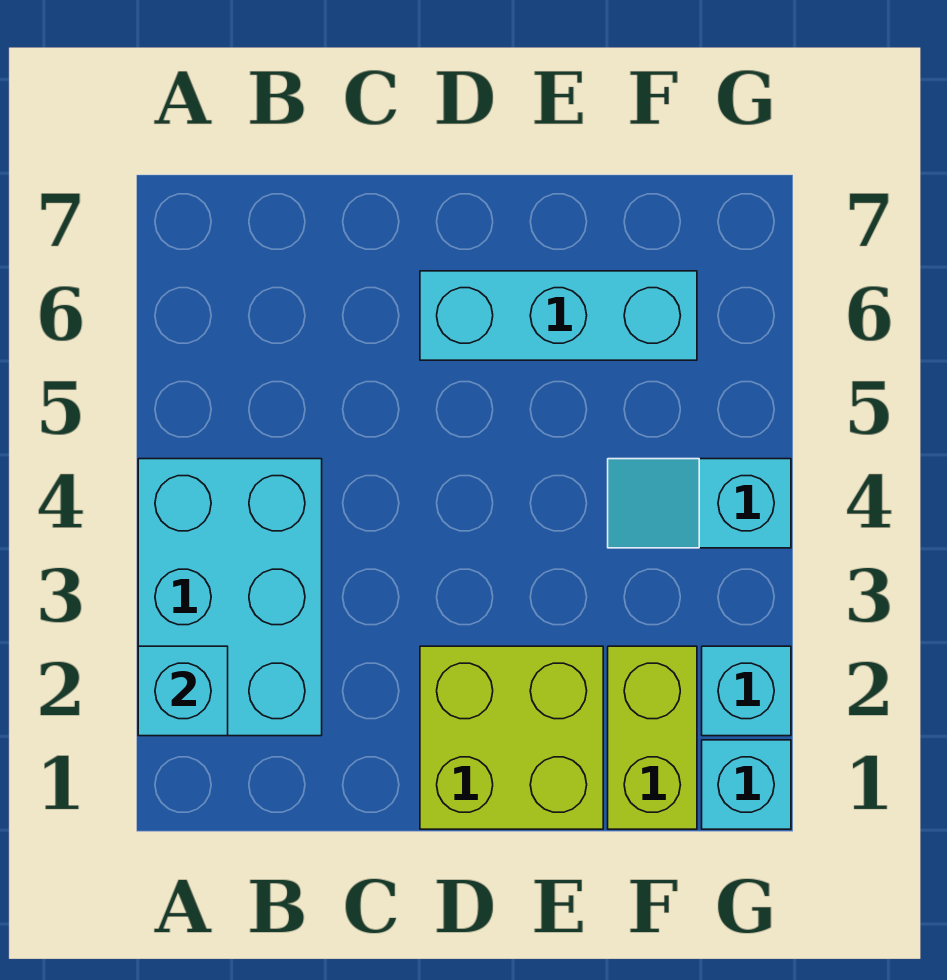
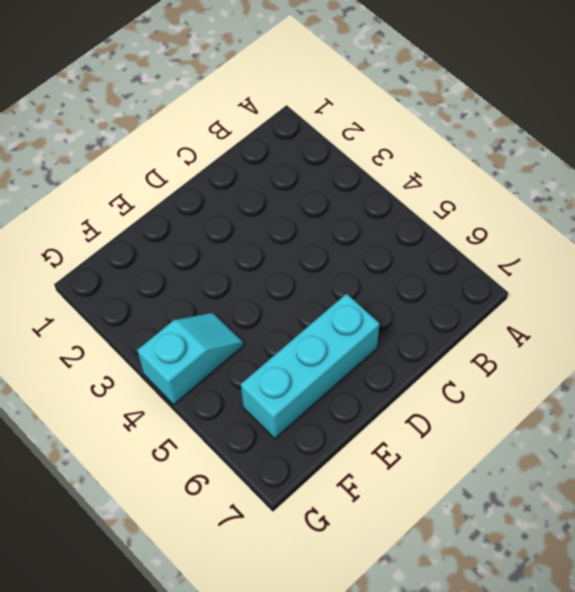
none -> cyan 2x3 brick [138,459,322,736]
none -> lime 2x2 brick [420,646,603,829]

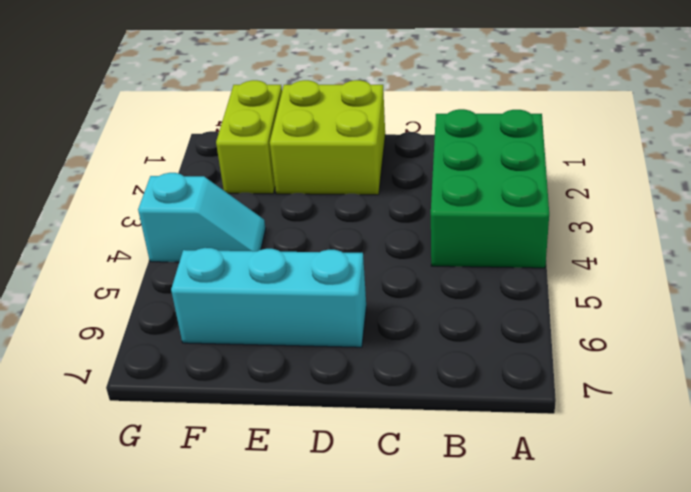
green 2x3 brick [431,109,549,268] -> cyan 2x3 brick [138,459,322,736]
none -> cyan 1x1 brick [702,740,791,829]
none -> cyan 1x1 brick [702,646,791,736]

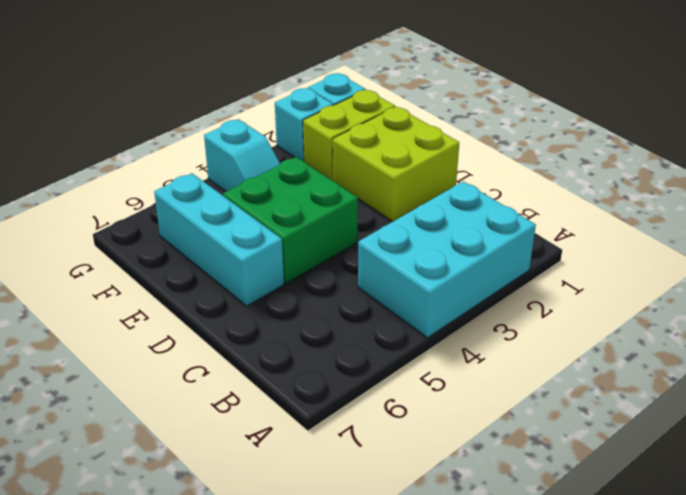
green 2x2 brick [223,157,358,284] -> none
none -> cyan 1x1 brick [138,646,228,736]

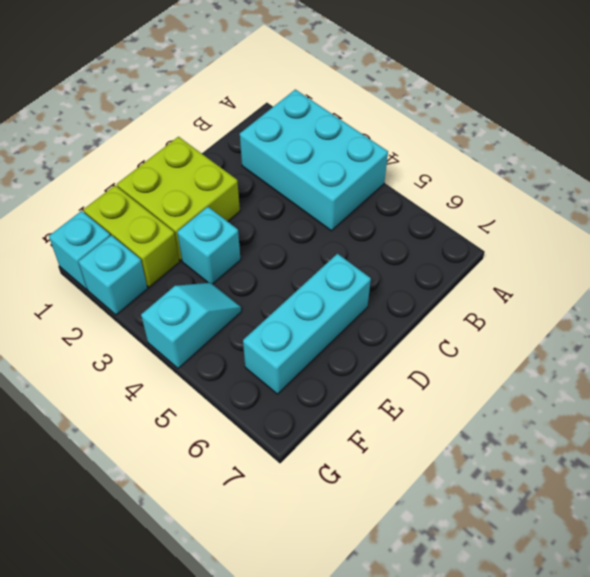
cyan 1x1 brick [177,207,241,284] -> cyan 1x1 brick moved to [138,646,228,736]

